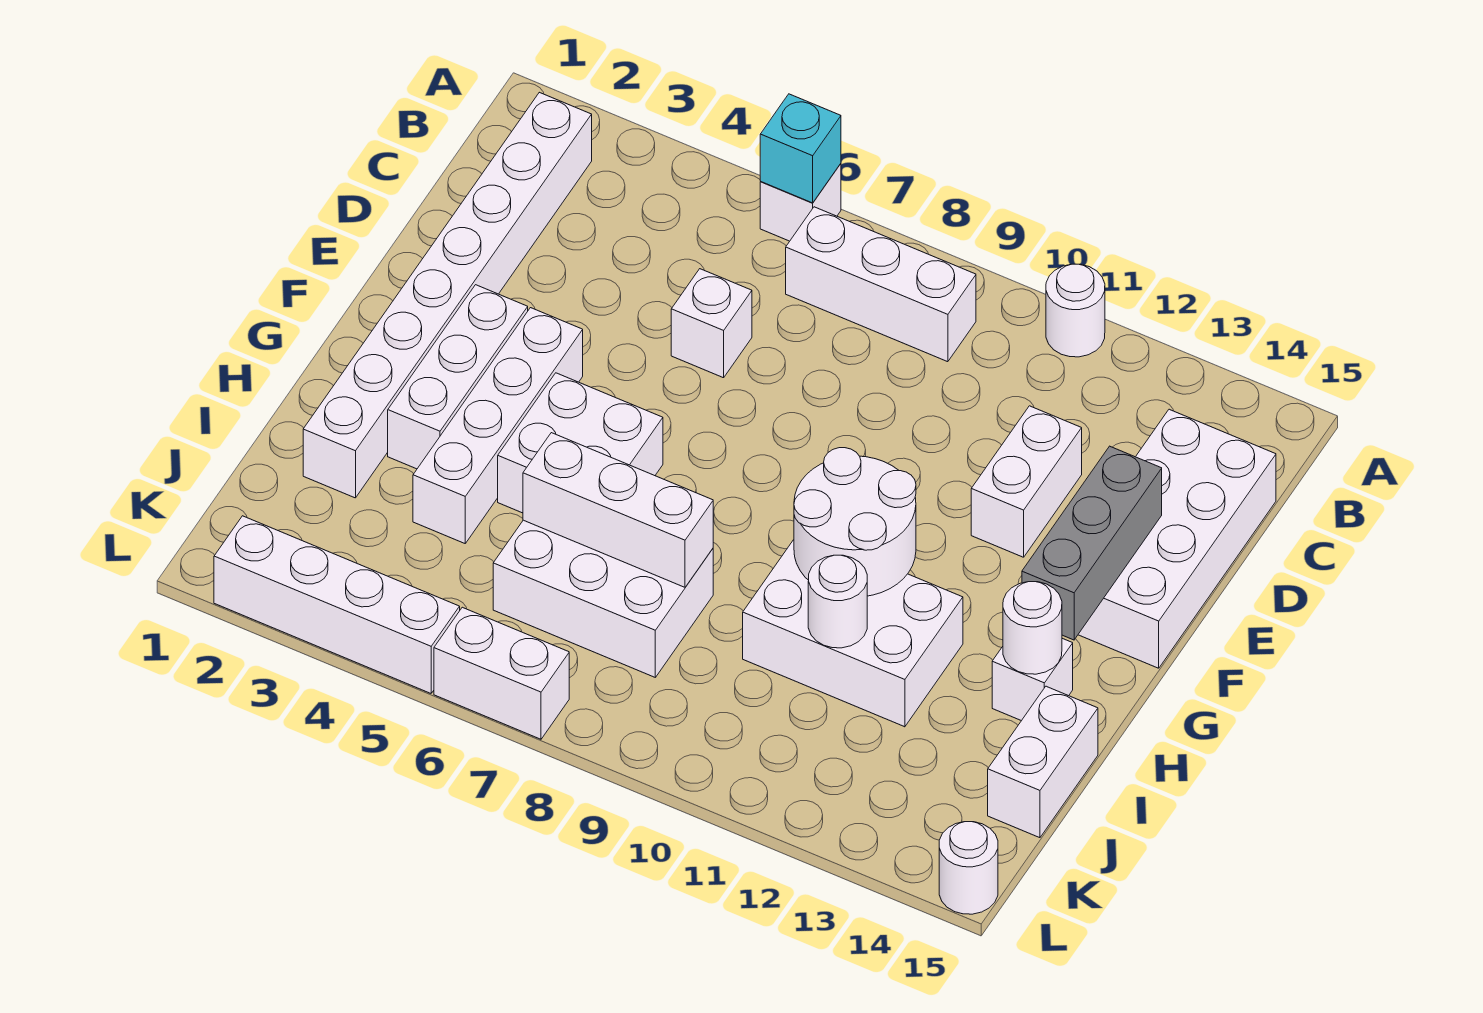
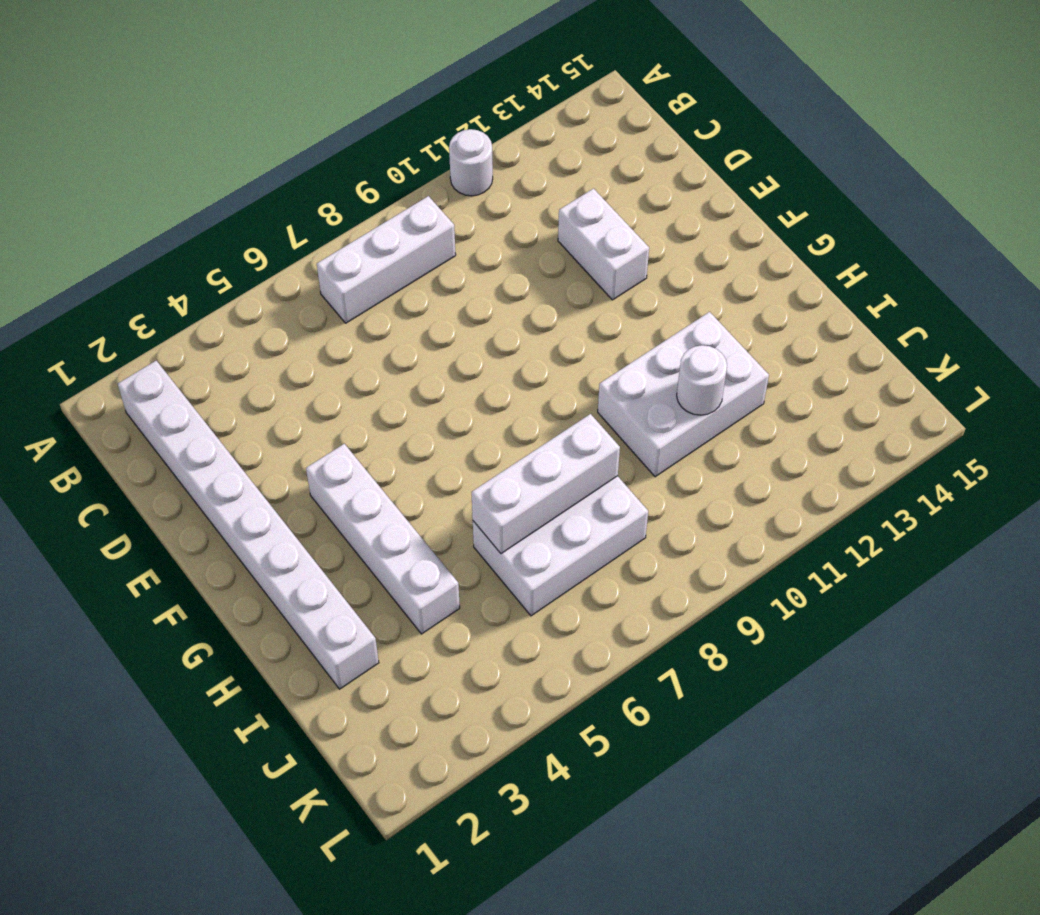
none -> white 1x1 brick [760,164,841,241]
none -> white 2x4 brick [1078,409,1276,668]
none -> white 1x1 brick [671,269,752,378]

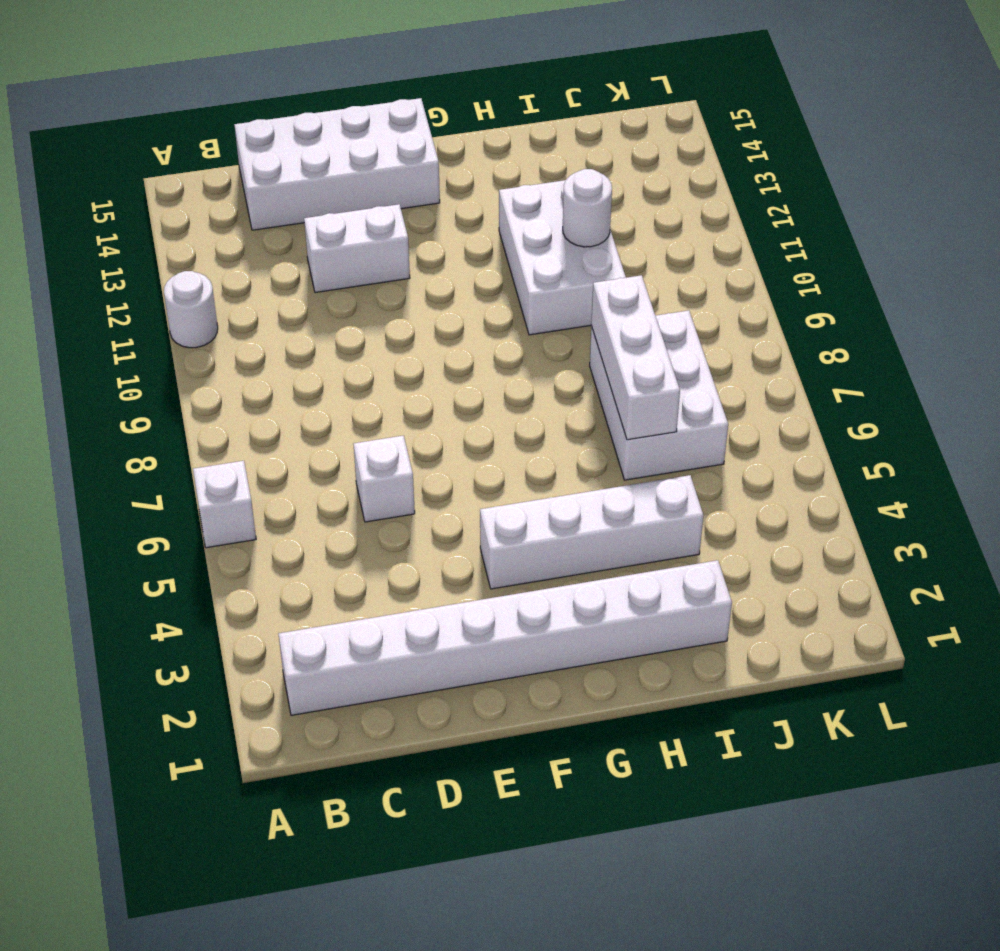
none -> white 1x3 brick [786,207,976,362]
none -> white 1x3 brick [388,285,528,469]
none -> white 2x2 brick [498,373,663,513]

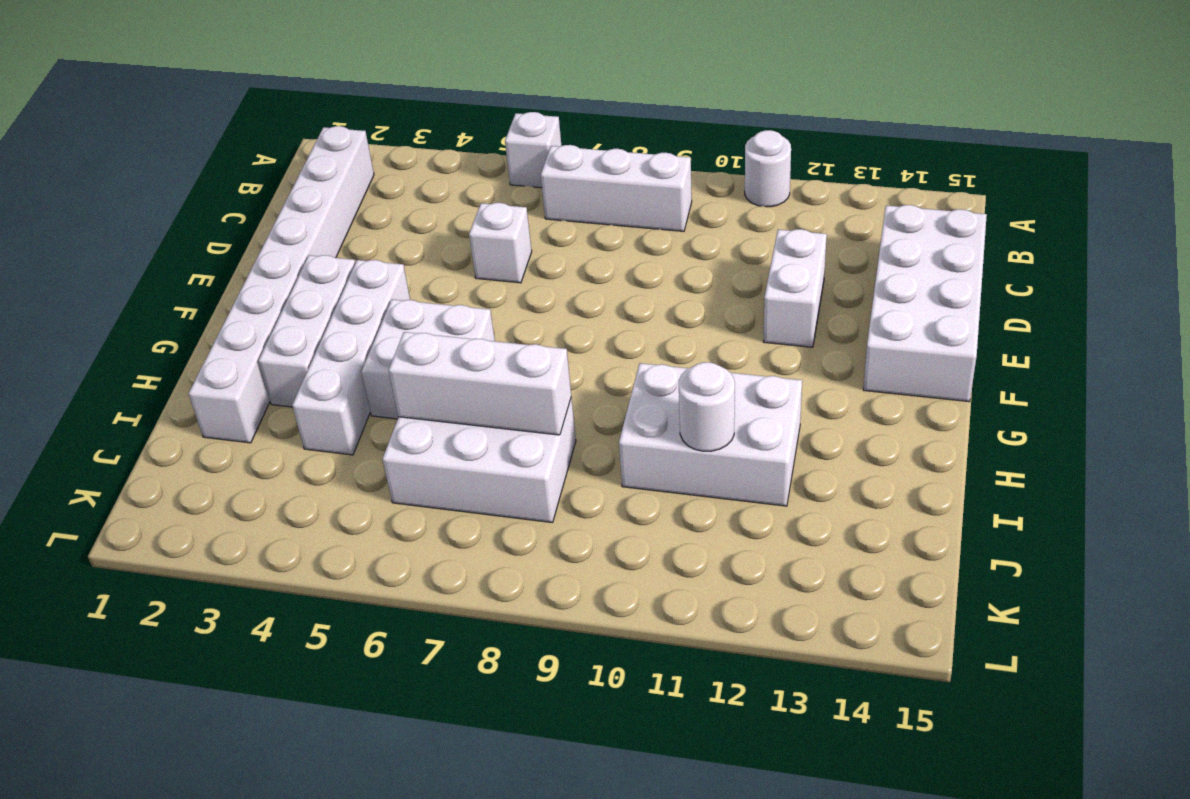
none -> white 1x1 brick [992,638,1073,721]
none -> white 1x2 brick [988,686,1098,838]
none -> white 1x4 brick [214,516,460,693]

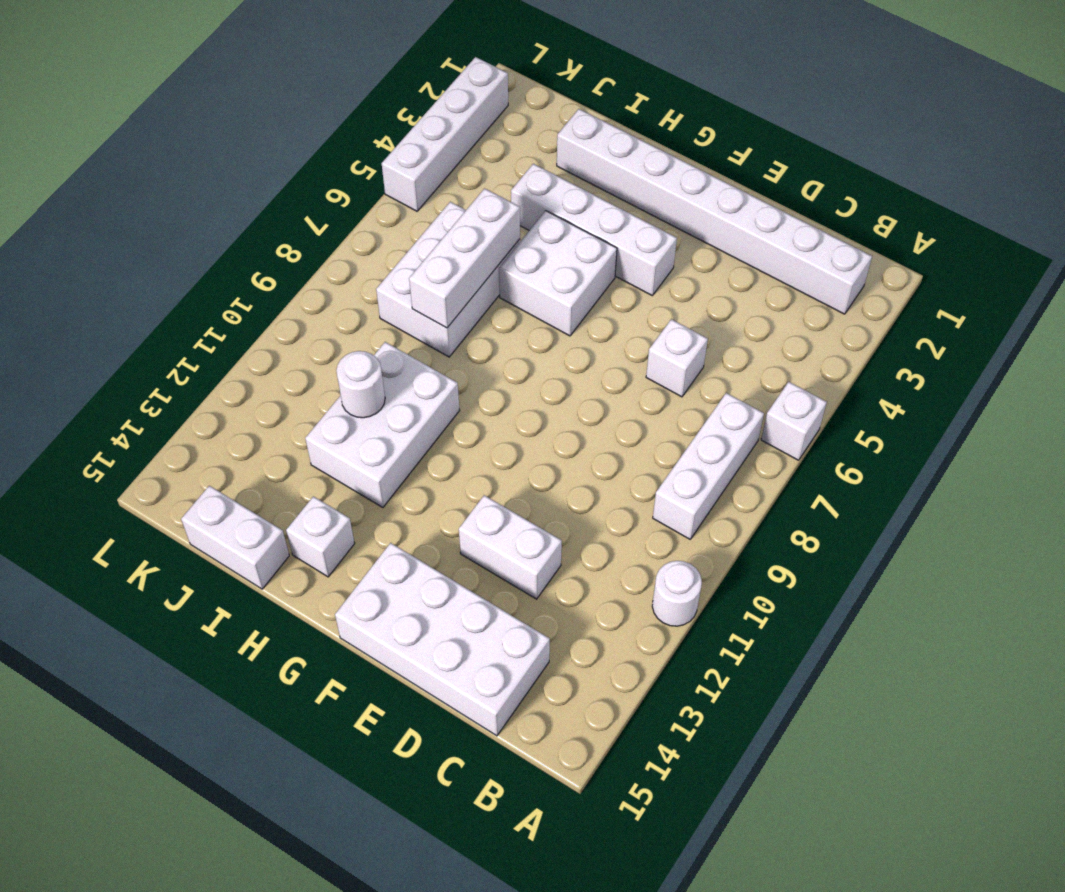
none -> white 1x3 brick [388,285,528,469]
none -> white 1x2 brick [434,607,569,739]
none -> white 1x1 round brick [939,822,998,914]

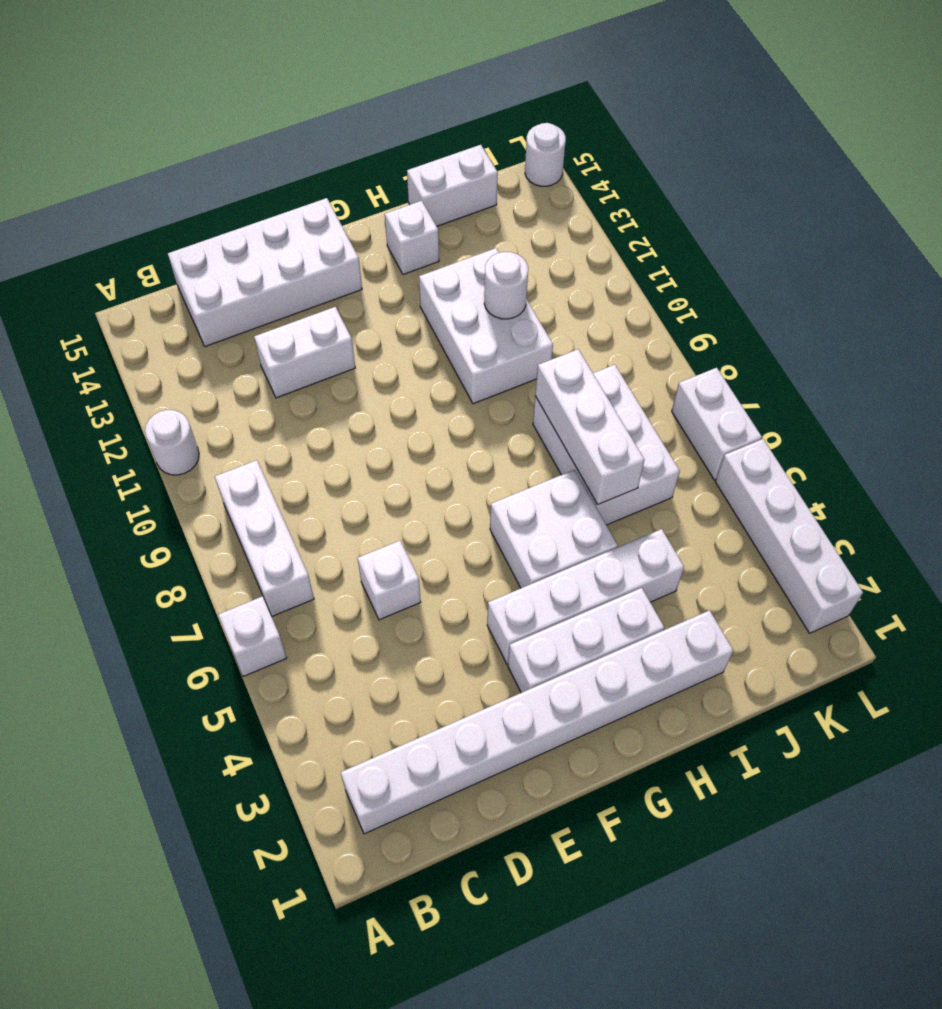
none -> cyan 1x1 brick [760,94,841,203]
none -> grey 1x3 brick [1022,446,1162,640]
none -> white 2x2 round brick [794,448,916,596]

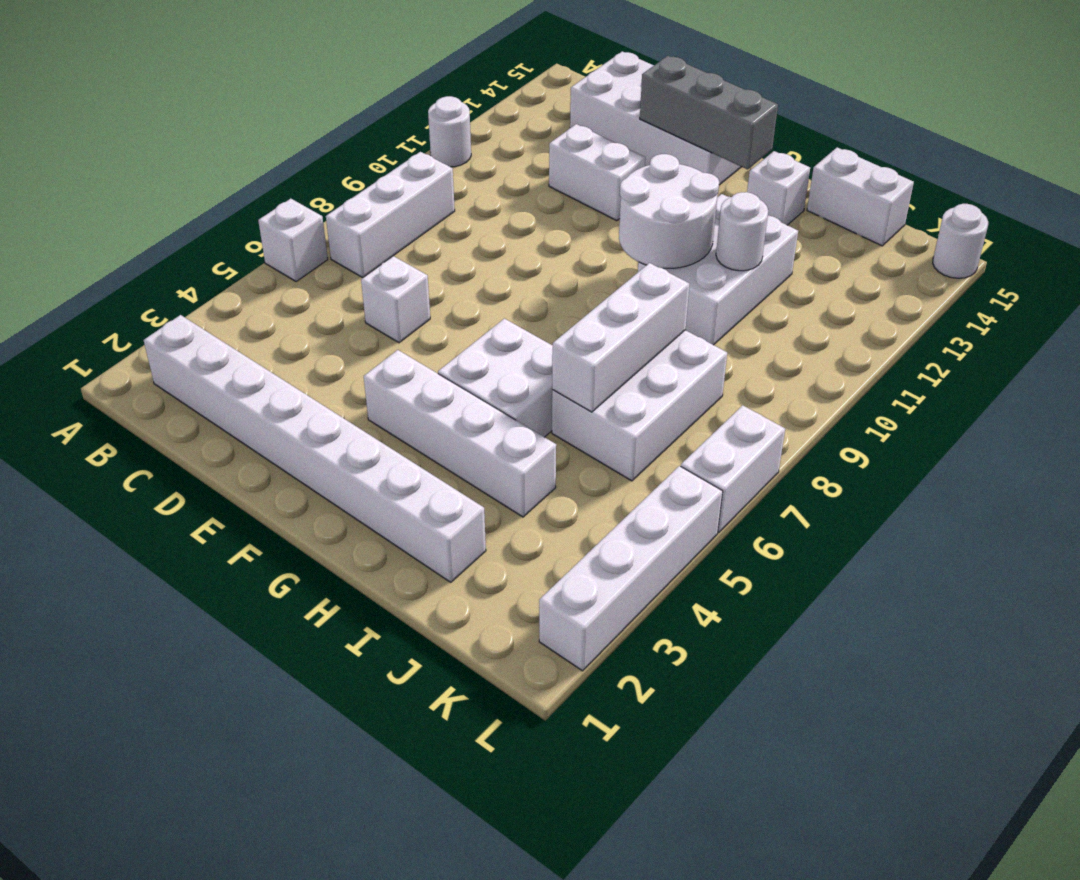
none -> white 1x3 brick [388,285,528,469]
none -> cyan 1x1 brick [760,94,841,203]
none -> white 1x1 round brick [1003,582,1062,674]

